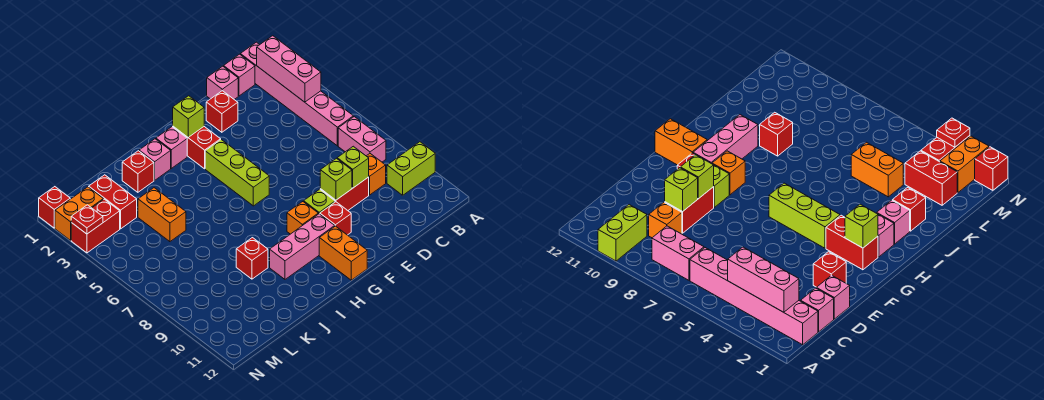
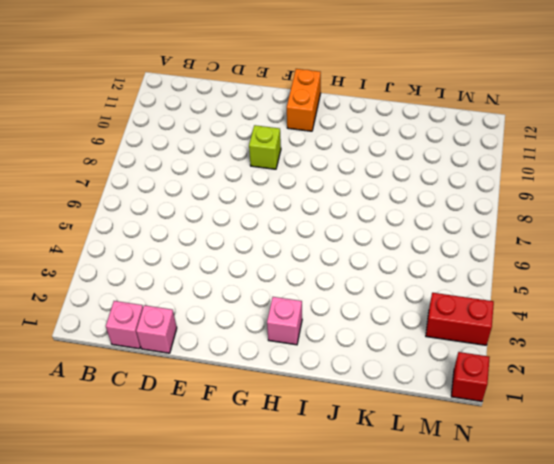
none -> lime 1x2 brick [387,142,435,195]
none -> pink 1x6 brick [240,42,353,146]
none -> pink 1x2 brick [338,117,386,162]

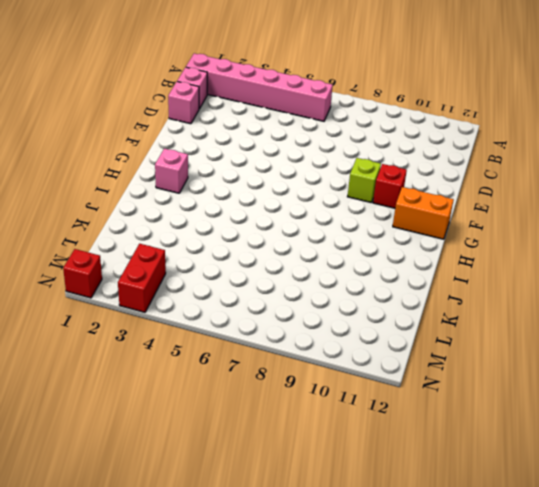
none -> lime 1x2 brick [387,142,435,195]
none -> pink 1x2 brick [338,117,386,162]
none -> orange 1x1 brick [367,154,386,195]

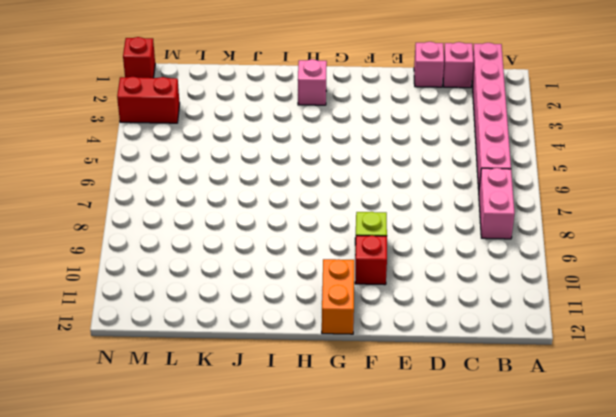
none -> lime 1x2 brick [387,142,435,195]
none -> orange 1x1 brick [367,154,386,195]
none -> red 1x2 brick [320,177,369,210]

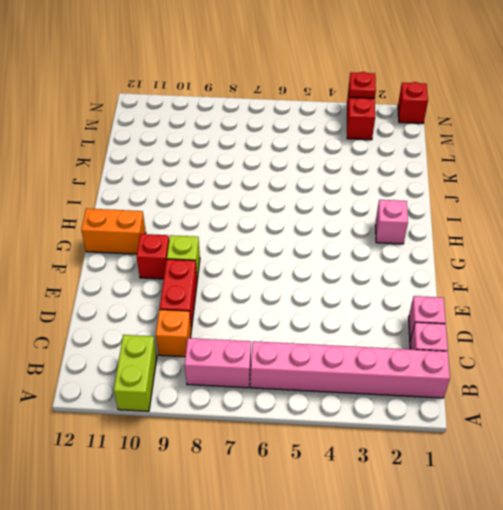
none -> red 1x1 brick [206,91,238,132]
none -> red 1x2 brick [173,127,221,169]
none -> lime 1x3 brick [205,139,269,206]

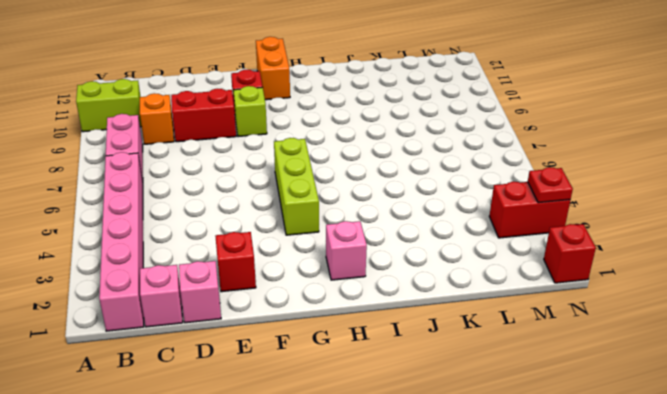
none -> red 1x2 brick [173,127,221,169]
none -> orange 1x1 brick [287,202,318,234]
none -> pink 1x3 brick [270,214,335,279]

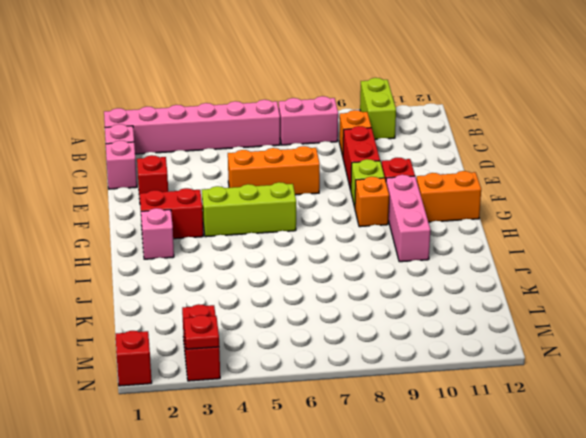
orange 1x3 brick [228,146,320,195] -> none
none -> pink 1x1 brick [139,139,171,180]
none -> red 1x1 brick [122,151,154,192]
none -> red 1x1 brick [236,238,268,279]

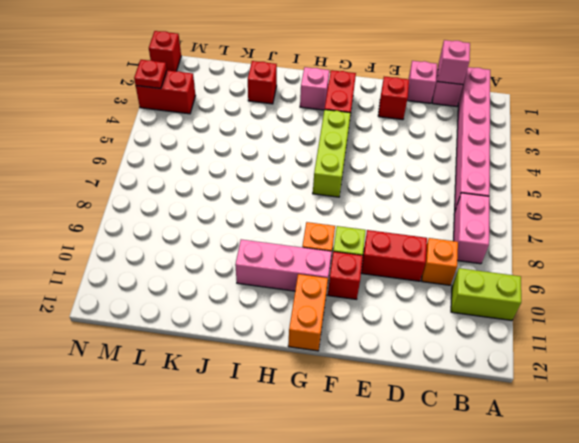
pink 1x1 brick [438,40,470,85] -> pink 1x1 brick moved to [139,139,171,180]
none -> red 1x1 brick [236,238,268,279]
none -> orange 1x2 brick [138,188,186,242]
none -> red 1x2 brick [89,175,137,229]

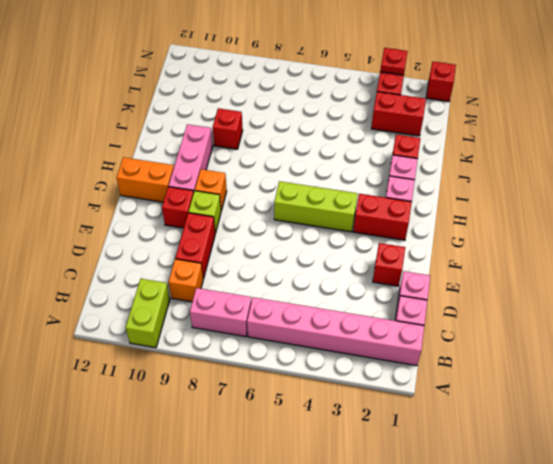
none -> orange 1x2 brick [138,188,186,242]
none -> orange 1x2 brick [55,187,103,240]
none -> pink 1x3 brick [257,36,321,102]

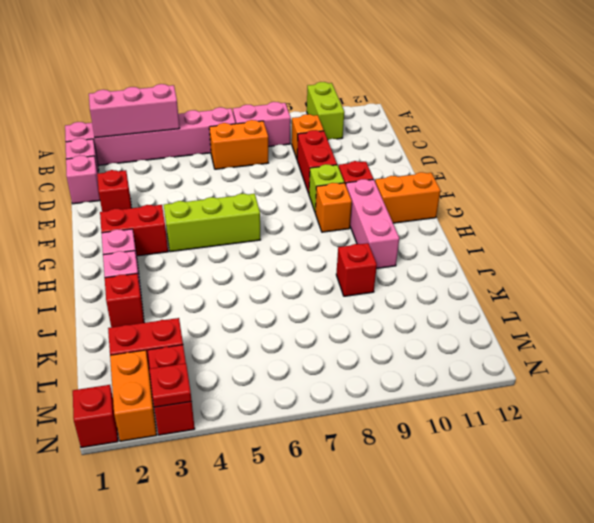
orange 1x2 brick [209,120,269,169] -> orange 1x2 brick moved to [138,188,186,242]
none -> lime 1x1 brick [337,146,369,188]
none -> lime 1x1 brick [320,158,352,200]
none -> lime 1x1 brick [173,96,204,137]

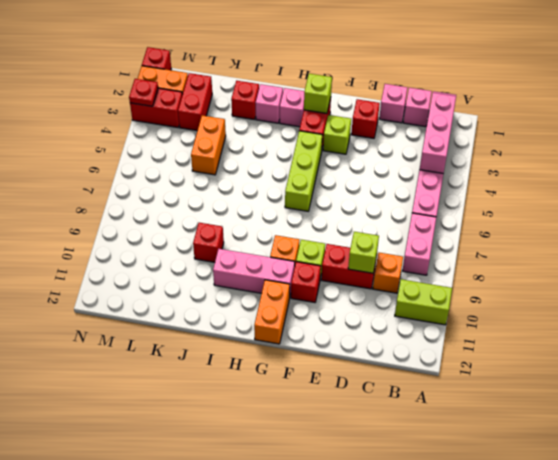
lime 1x1 brick [323,115,351,154] -> lime 1x1 brick moved to [320,158,352,200]

